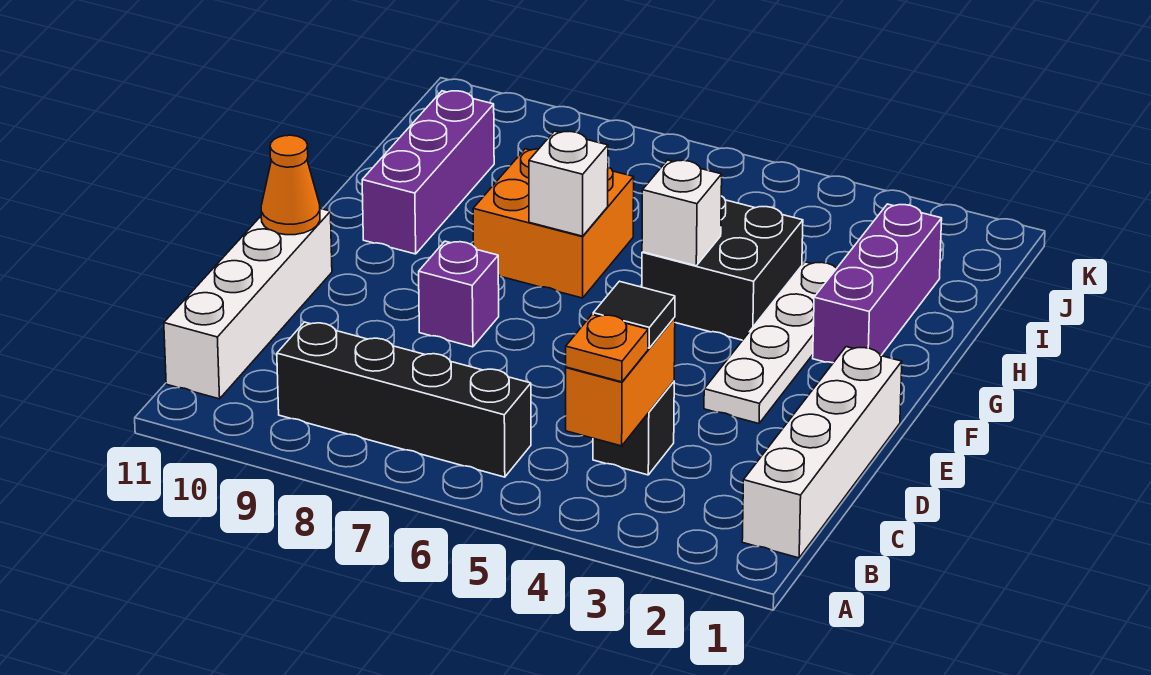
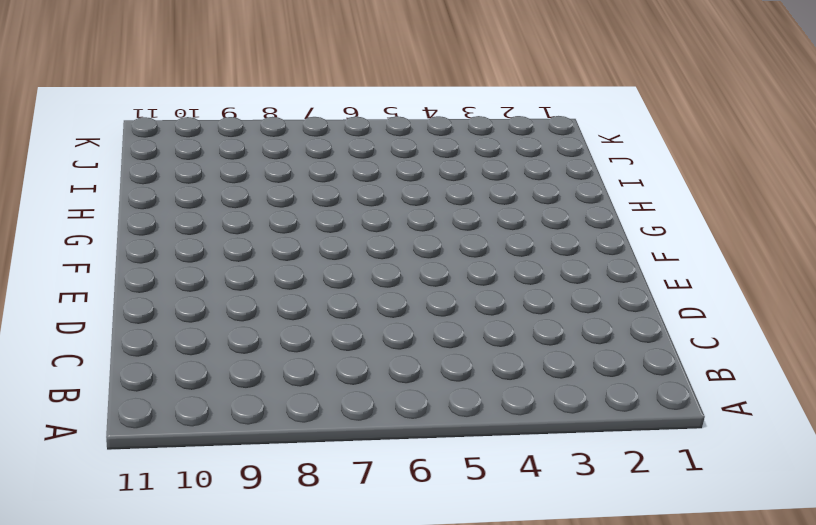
none -> white 1x4 brick [742,347,902,558]
none -> black 1x4 brick [277,322,531,477]
none -> white 1x4 brick [164,209,332,399]

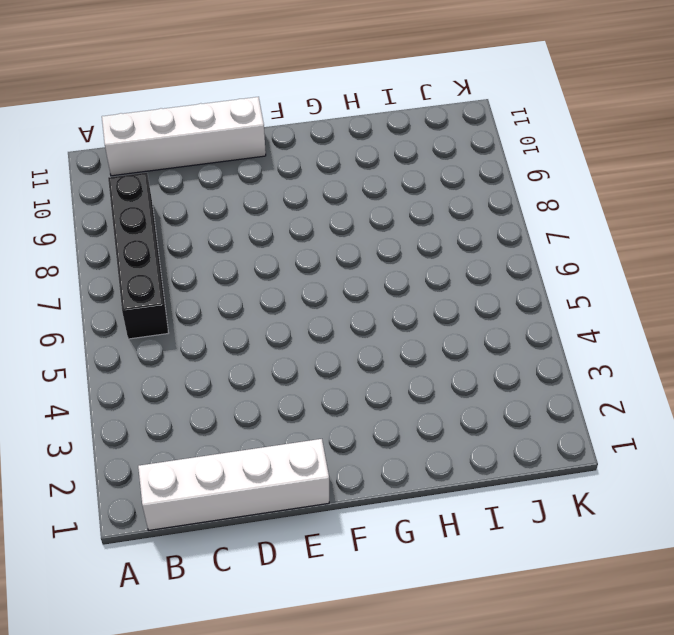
none -> black 1x1 brick [593,381,674,475]
none -> white 1x4 plate [704,262,837,424]
none -> purple 1x1 brick [419,241,499,347]

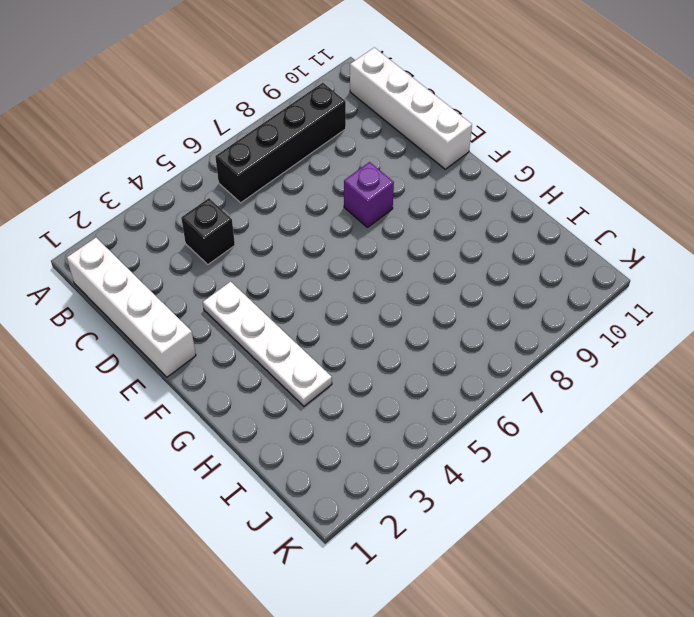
none -> purple 1x3 brick [813,204,942,363]
none -> black 2x2 brick [642,196,803,340]
none -> orange 2x2 brick [473,149,634,298]

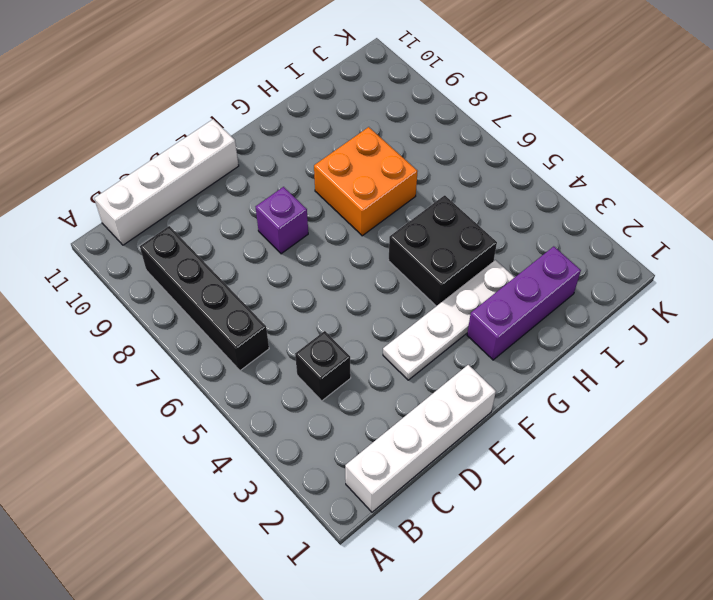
none -> purple 1x3 brick [362,91,494,254]
none -> orange 1x2 brick [566,317,675,446]
none -> orange 1x1 cone [261,135,320,235]

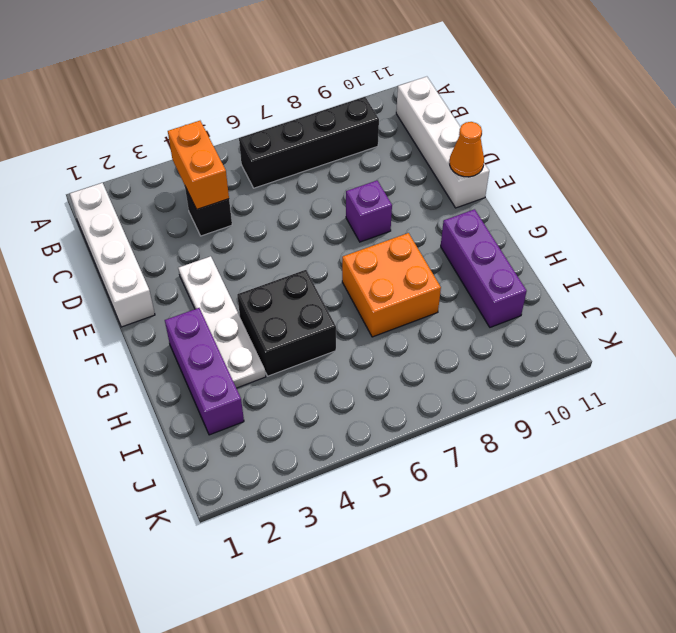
none -> white 1x1 brick [642,160,722,266]
none -> white 1x1 brick [529,131,608,236]
none -> orange 1x1 plate [566,314,648,382]

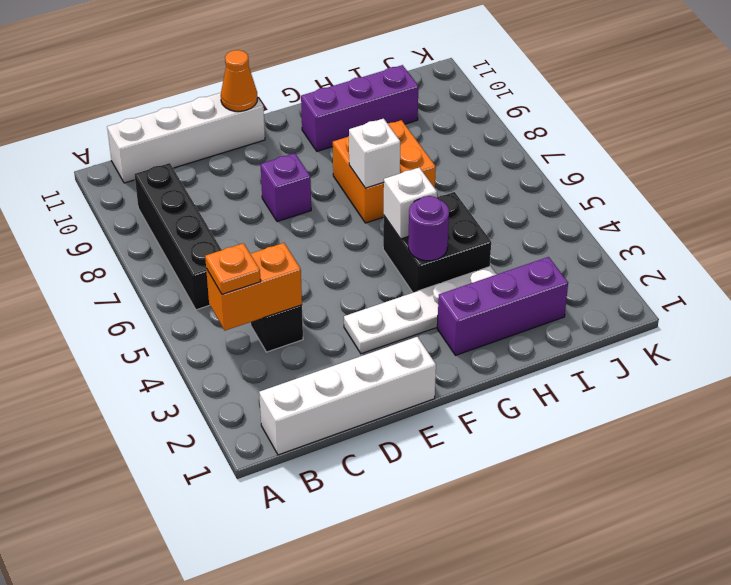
purple 1x1 round brick [408,196,449,261] -> none
none -> black 1x1 tile [593,281,675,348]

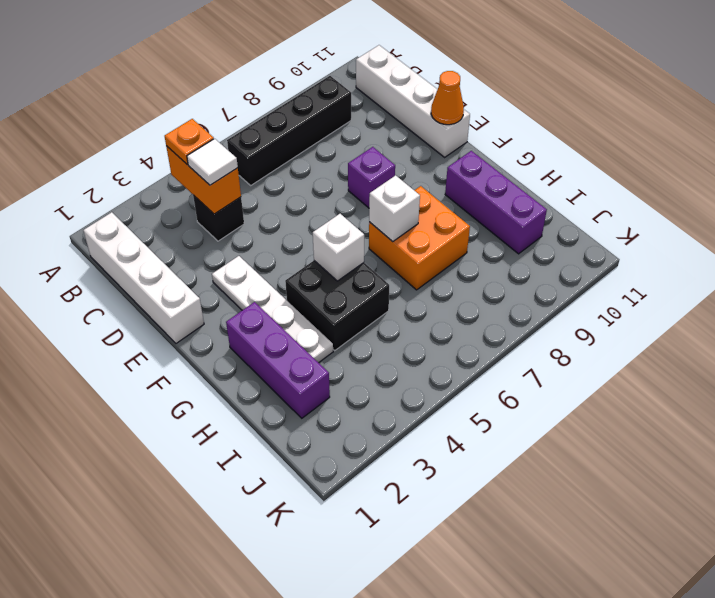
white 1x1 tile [187,139,238,185] -> black 1x1 tile [593,281,675,348]

